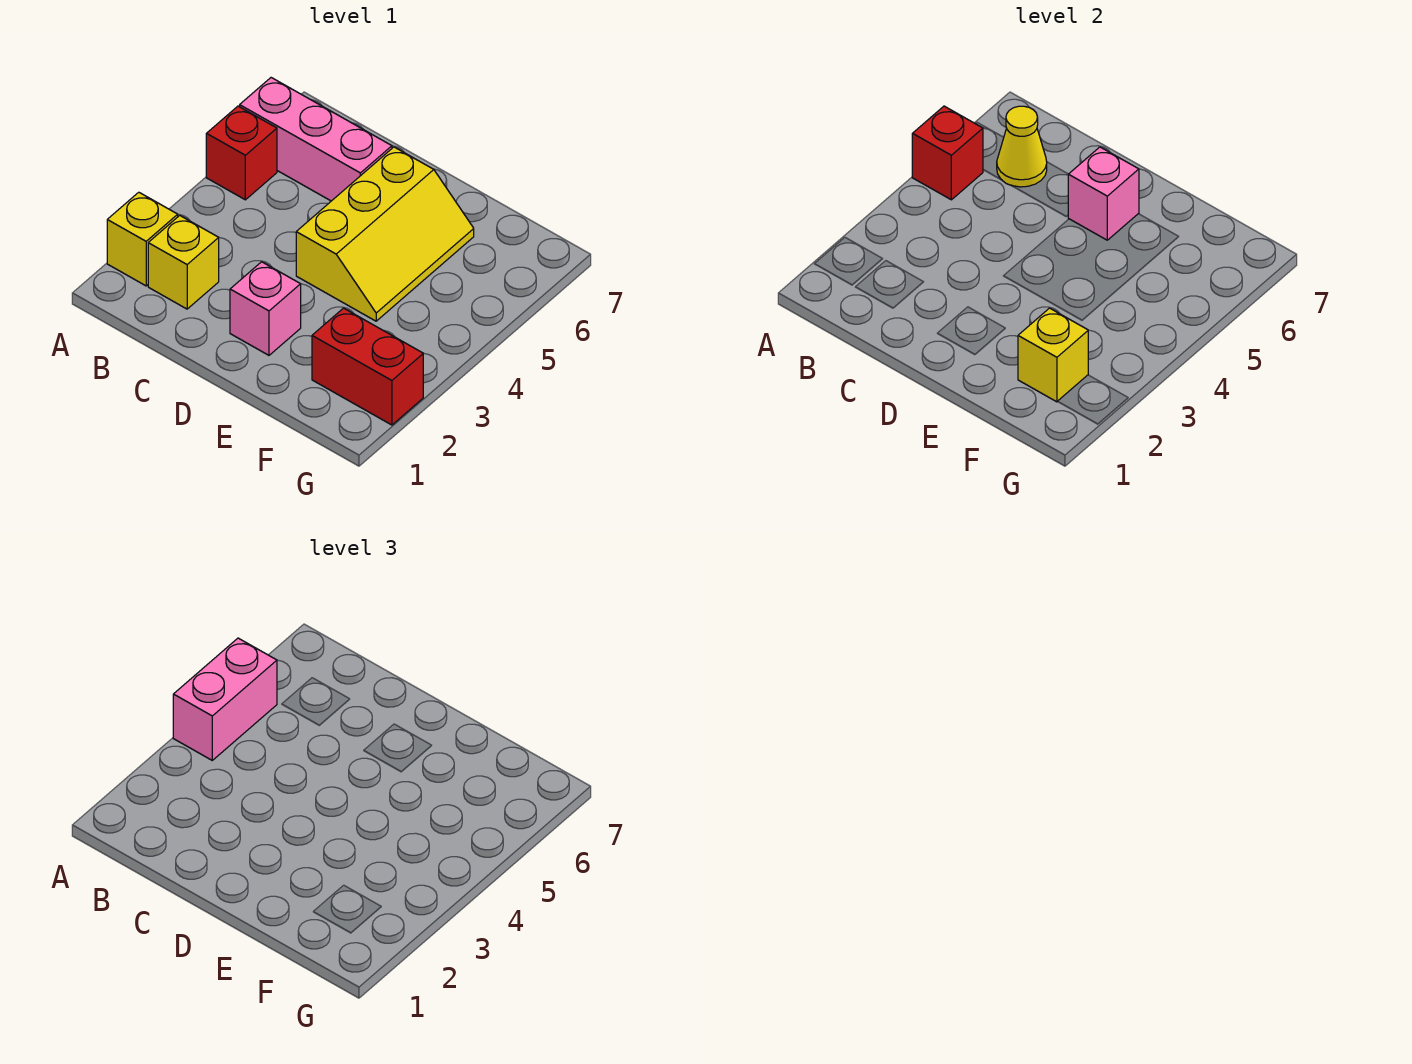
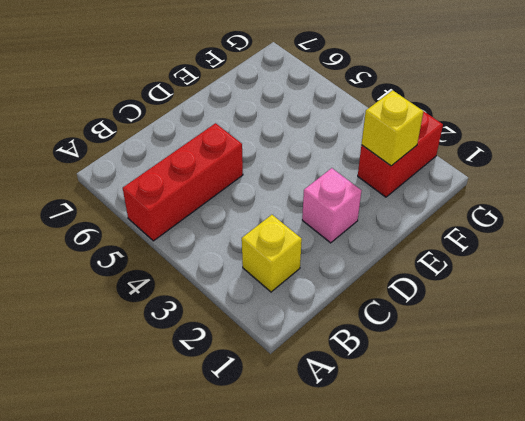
red 1x3 brick [123,123,243,241] -> red 1x1 brick [206,106,277,200]
none -> yellow 1x1 brick [107,192,178,286]
none -> pink 1x3 brick [240,78,392,201]
none -> yellow 2x3 slope [296,147,474,321]

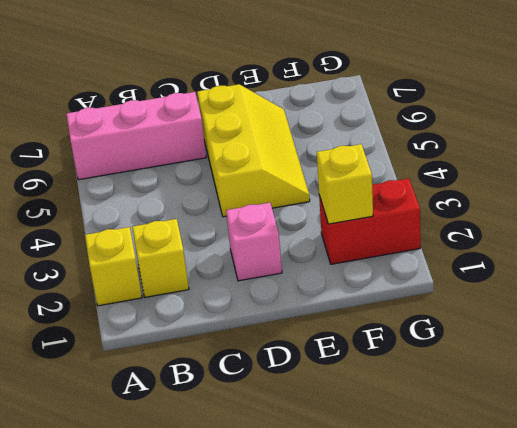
none -> red 1x1 brick [206,106,277,200]
none -> red 1x1 brick [912,106,983,200]
none -> yellow 1x1 cone [997,106,1047,187]

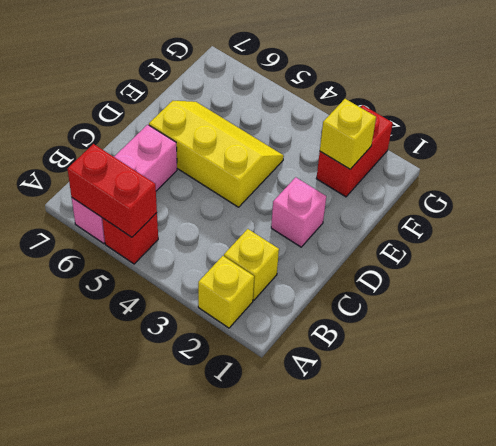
red 1x2 brick [67,144,157,237] -> red 1x1 brick [912,106,983,200]
none -> yellow 1x1 cone [997,106,1047,187]
none -> pink 1x1 brick [1068,147,1139,240]
none -> pink 1x2 brick [173,638,277,760]

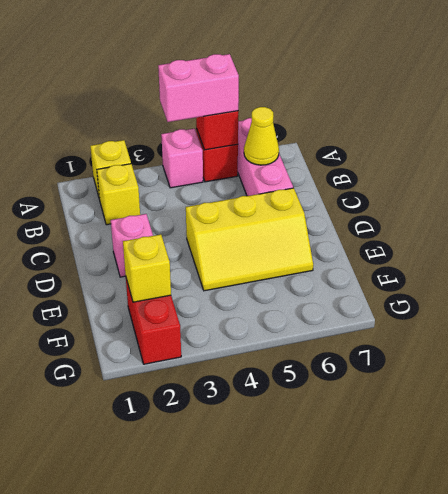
pink 1x1 brick [161,129,203,188] -> pink 1x1 brick moved to [1068,147,1139,240]

